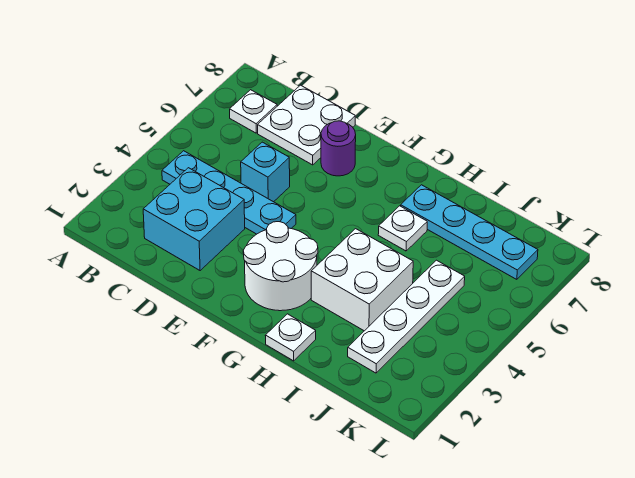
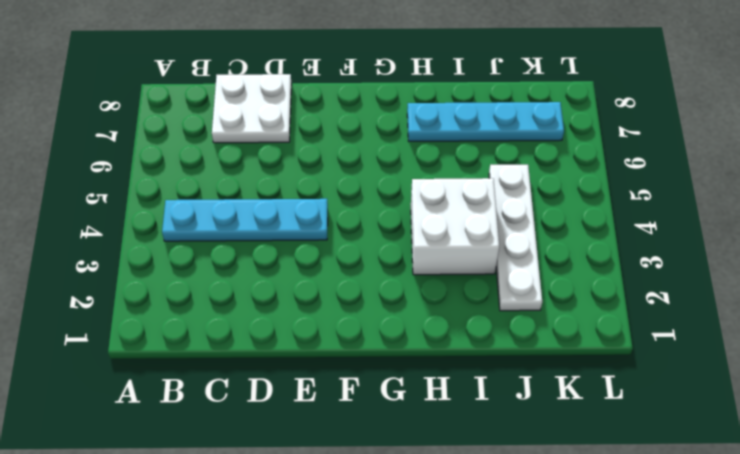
none -> white 1x1 plate [230,90,277,133]
none -> cyan 2x2 brick [143,168,245,271]
none -> cyan 1x1 brick [241,142,290,202]

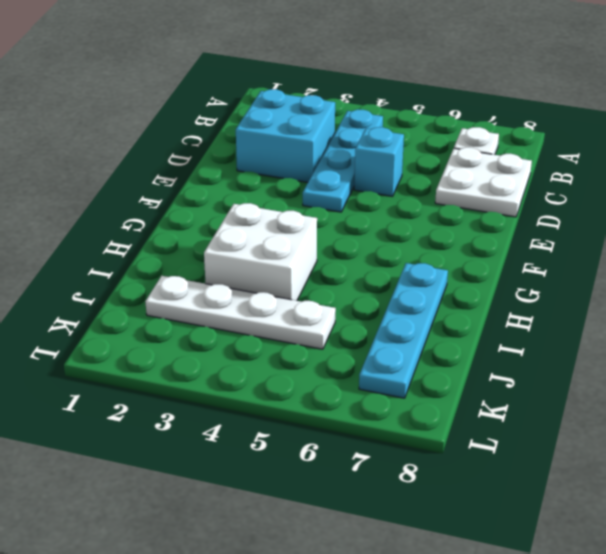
none -> purple 1x1 round brick [321,121,356,176]
none -> white 2x2 round brick [243,222,318,311]
none -> white 1x1 plate [265,314,316,361]

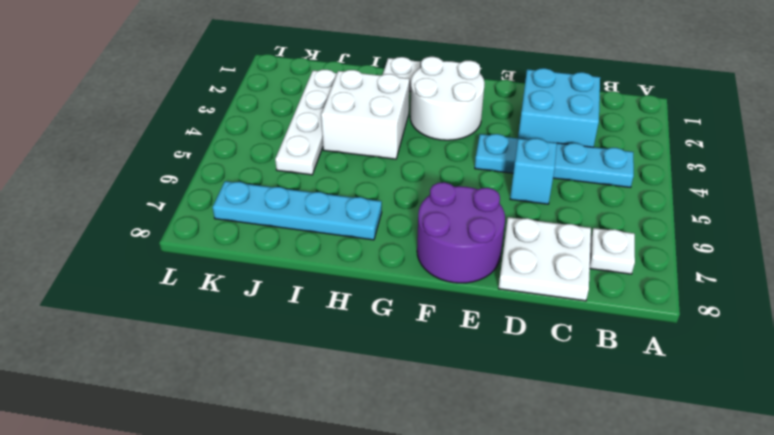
purple 2x2 round brick [417,182,505,283] -> purple 1x1 round brick [321,121,356,176]
none -> white 1x1 plate [378,206,427,251]

